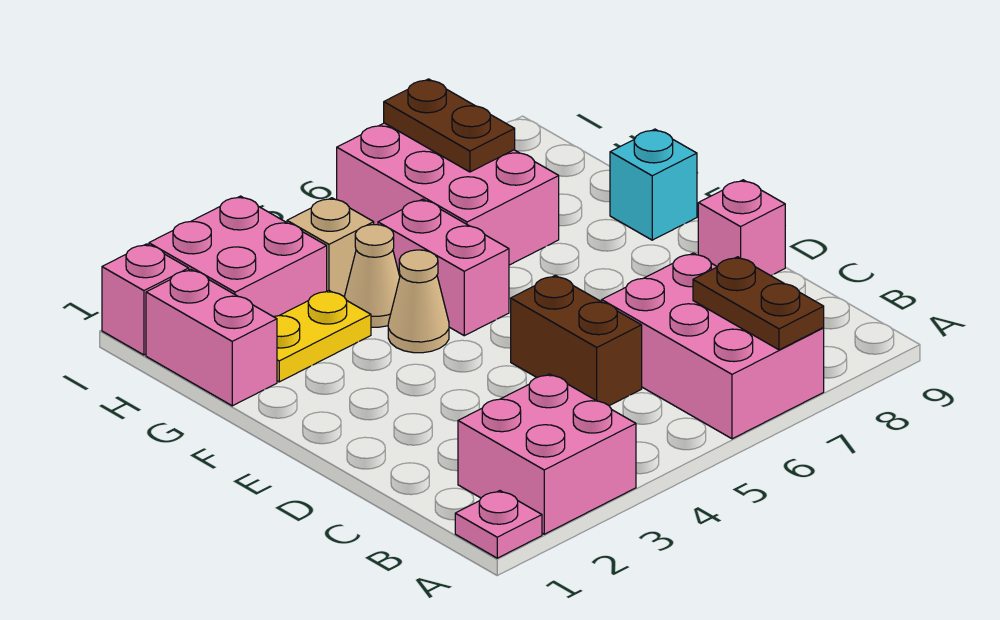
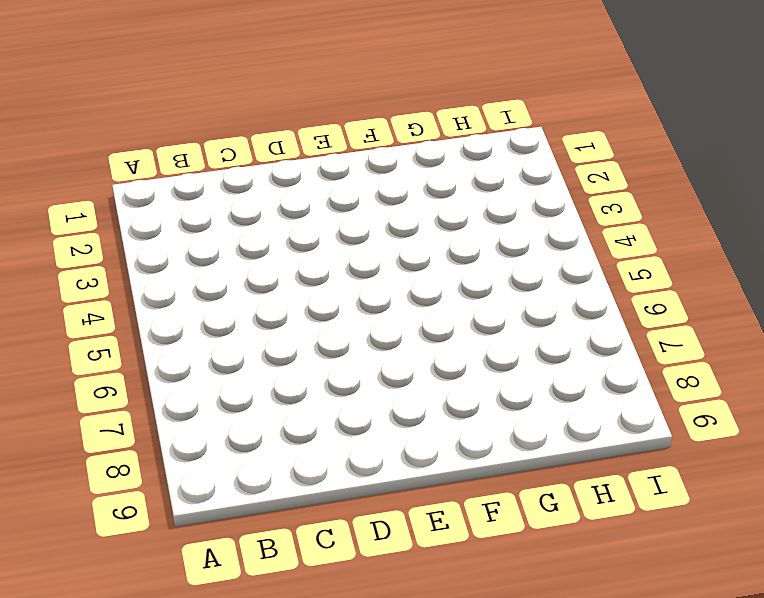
none -> pink 1x1 plate [455,491,542,558]
none -> pink 2x2 brick [458,374,636,534]
none -> pink 2x3 brick [602,253,824,439]

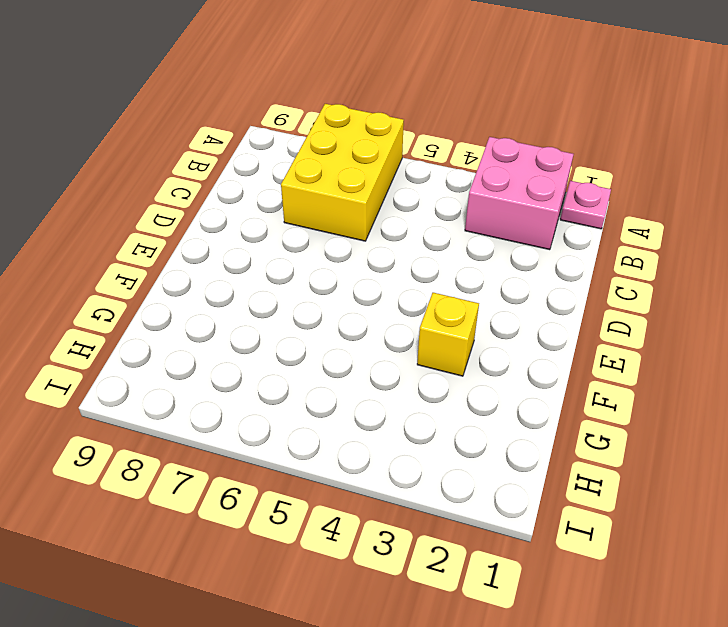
yellow 2x3 brick [281,104,404,241] -> pink 2x3 brick [602,253,824,439]
yellow 1x1 brick [417,293,479,376] -> none
none -> brown 1x2 brick [511,275,642,406]
none -> pink 1x1 brick [698,180,785,276]
none -> tan 1x1 cone [388,250,449,353]

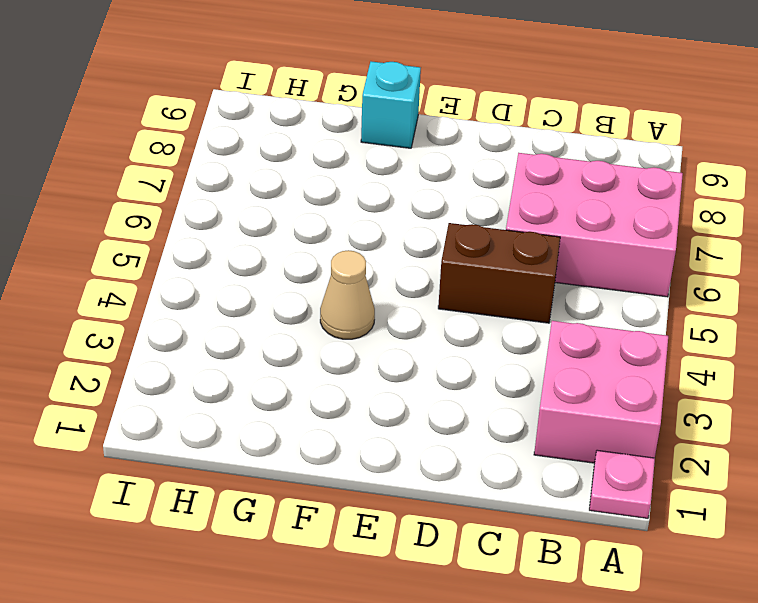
none -> pink 1x1 brick [698,180,785,276]
none -> pink 1x2 brick [378,199,509,336]
none -> pink 1x2 brick [146,269,277,406]

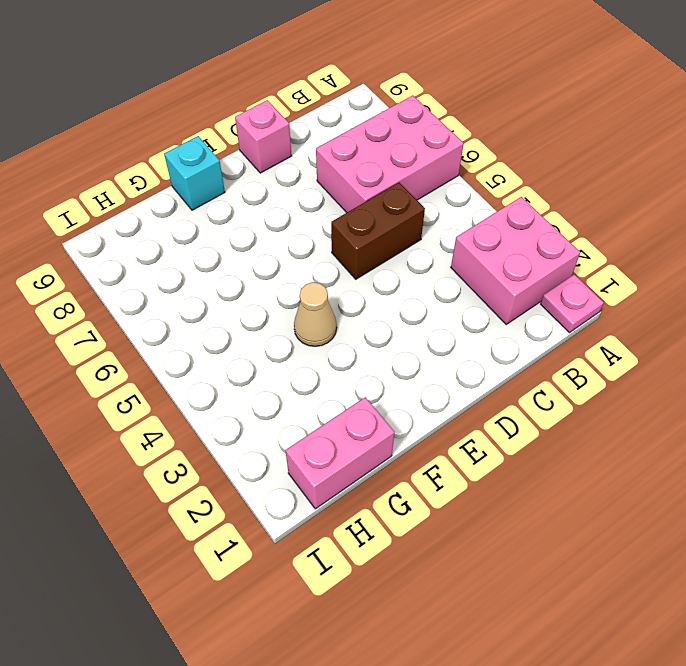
none -> pink 1x2 brick [378,199,509,336]
none -> yellow 1x2 plate [273,290,371,382]
none -> tan 1x1 cone [344,225,400,327]

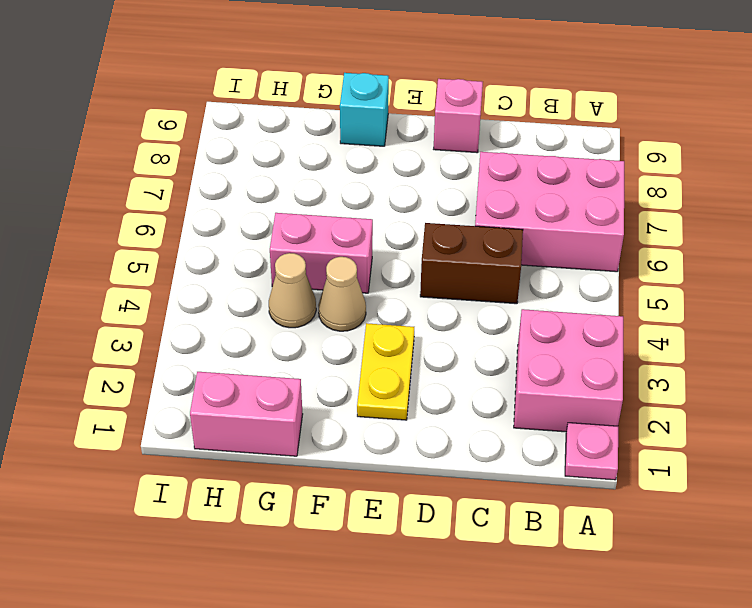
yellow 1x2 plate [357,323,414,420] -> yellow 1x2 plate moved to [273,290,371,382]
none -> pink 2x3 brick [337,123,559,265]
none -> pink 2x2 brick [149,196,327,316]
none -> tan 1x1 brick [287,198,374,296]

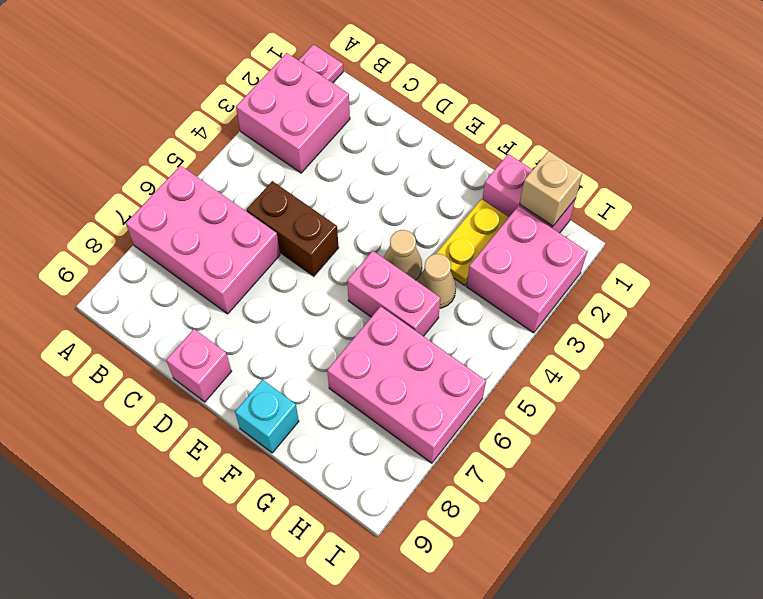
tan 1x1 brick [520,151,583,226] -> tan 1x1 brick moved to [287,198,374,296]
none -> pink 1x1 brick [102,244,189,355]
none -> brown 1x2 plate [693,257,824,350]
none -> brown 1x2 plate [384,79,515,172]

